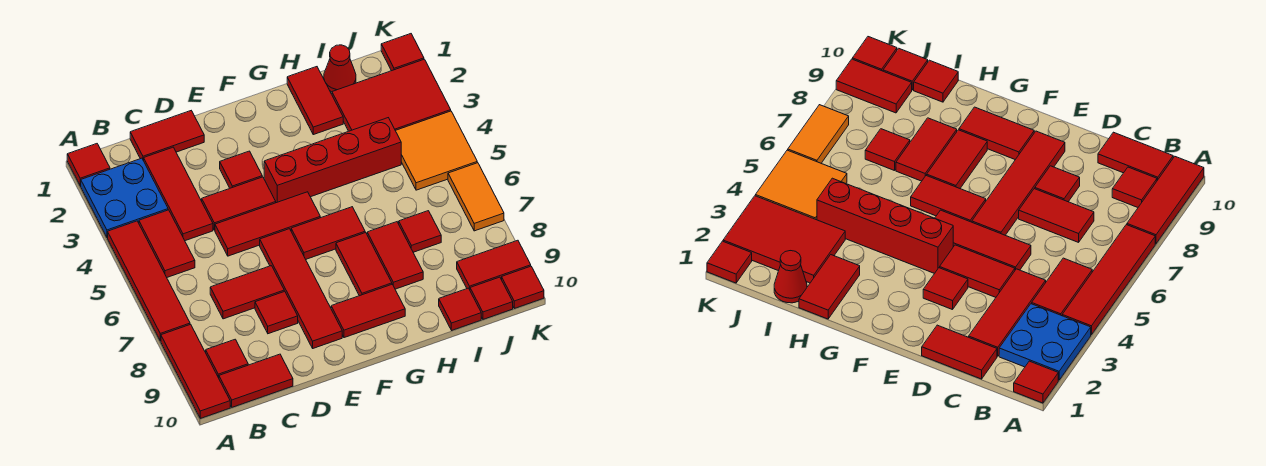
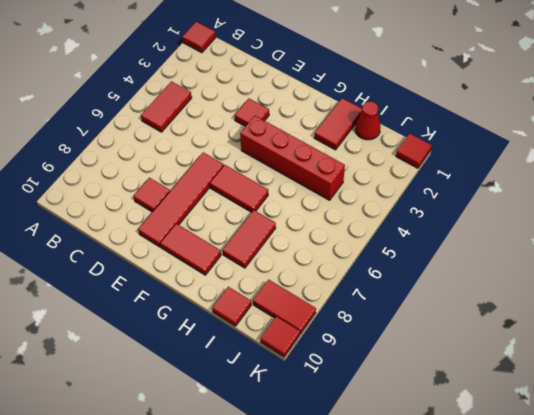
none -> blue 2x2 plate [80,158,168,237]
none -> red 1x4 tile [108,221,190,341]
none -> red 1x3 tile [161,324,230,418]
none -> red 1x1 tile [206,339,248,378]

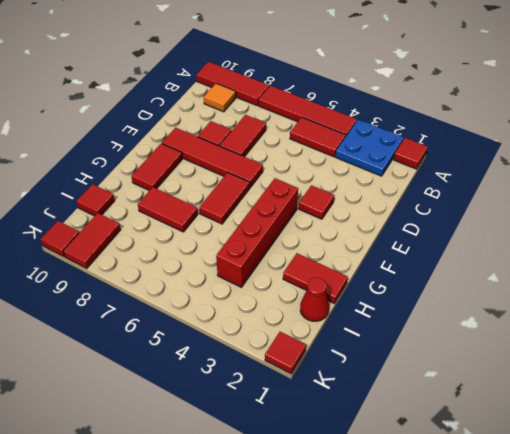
orange 1x1 tile [204,83,236,112] -> red 1x1 tile [206,339,248,378]
none -> red 1x2 tile [219,354,293,407]
none -> red 1x2 tile [130,111,204,161]
none -> red 1x3 tile [144,147,213,241]
none -> red 1x2 tile [202,177,276,230]

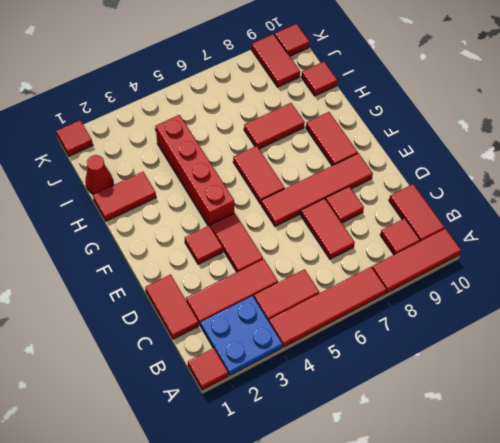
none -> red 1x3 tile [215,192,320,256]
none -> red 1x2 tile [336,233,392,296]
none -> red 2x3 tile [332,59,451,131]
none -> red 1x1 tile [399,211,441,252]

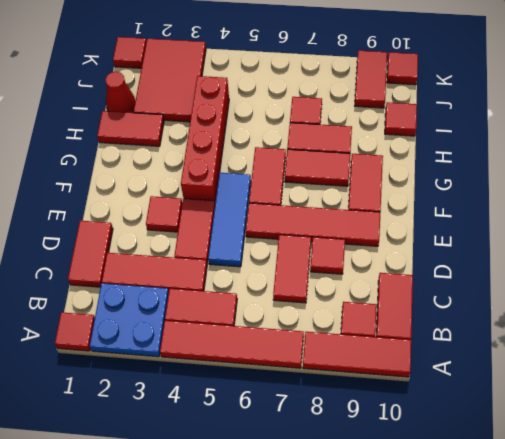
blue 1x3 tile [208,173,251,267] -> red 1x3 tile [215,192,320,256]
none -> orange 2x2 tile [395,111,477,190]
none -> red 1x1 tile [470,277,513,319]
none -> orange 1x2 tile [448,163,504,231]

